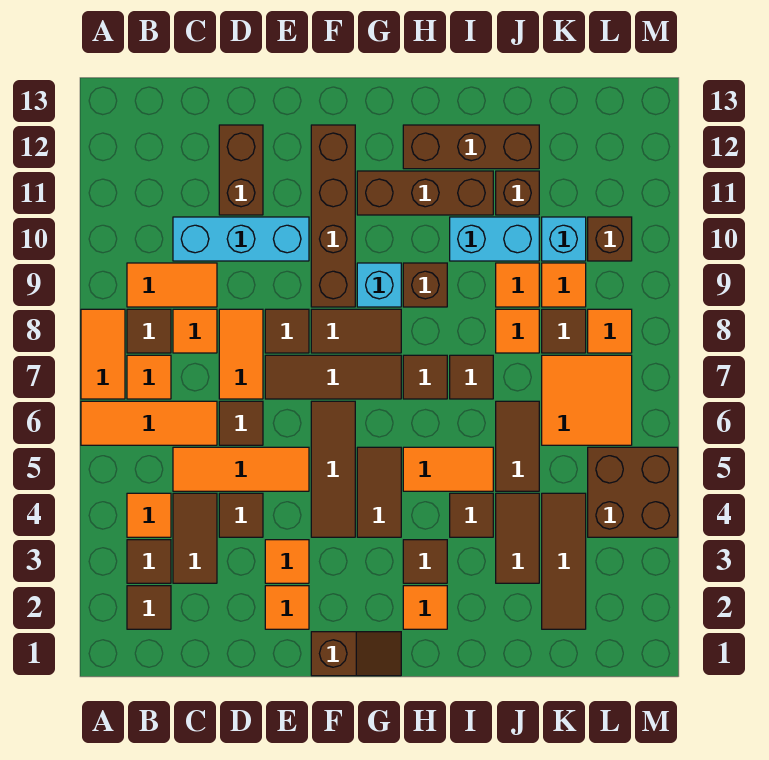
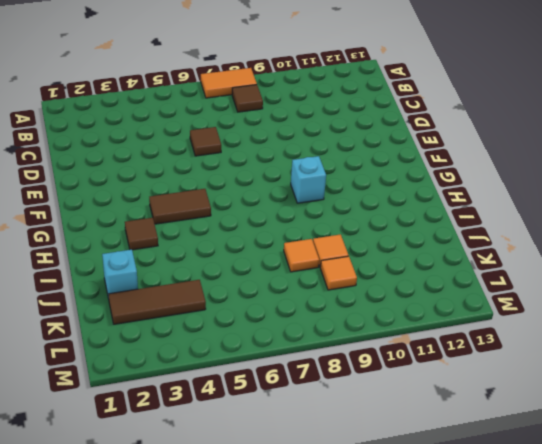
cyan 1x1 brick [102,250,138,299] -> cyan 1x1 brick moved to [542,217,586,261]
none -> orange 1x3 tile [81,401,217,445]
none -> brown 1x1 tile [127,586,171,629]
none -> brown 1x1 tile [127,540,171,583]
none -> orange 1x1 tile [127,493,171,537]

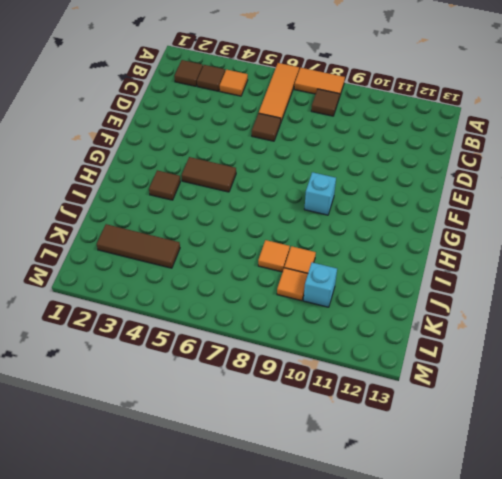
none -> orange 1x1 tile [127,355,171,399]
none -> orange 1x2 tile [127,263,217,307]
none -> brown 1x2 tile [173,493,217,583]
none -> orange 1x3 tile [173,447,309,491]

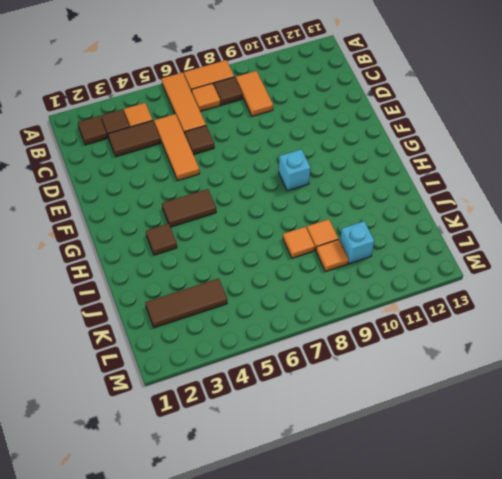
none -> orange 1x1 tile [173,309,217,353]
none -> cyan 1x3 brick [173,217,309,261]
none -> brown 1x1 tile [219,493,263,537]
none -> orange 1x2 tile [219,309,263,399]

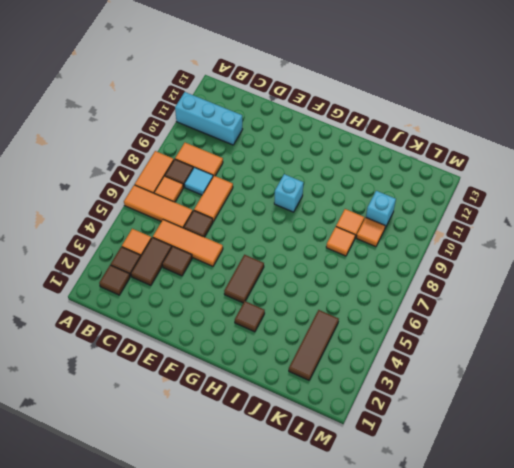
cyan 1x3 brick [175,92,243,145] -> cyan 1x3 brick moved to [173,217,309,261]
cyan 1x1 tile [184,167,213,195] -> orange 1x1 tile [173,309,217,353]
none -> brown 1x2 brick [219,125,263,215]
none -> orange 1x1 tile [265,586,309,629]
none -> orange 1x1 tile [265,540,309,583]
none -> brown 1x3 tile [265,355,401,399]

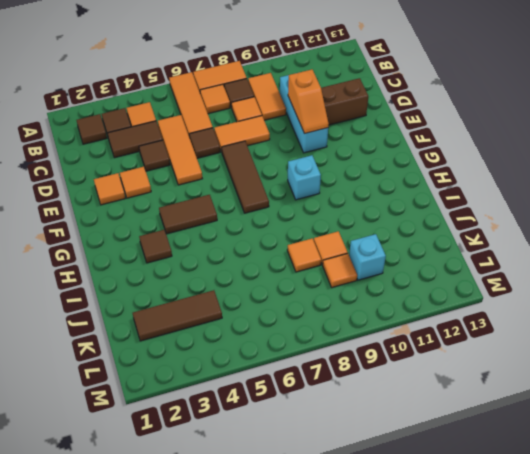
orange 1x2 slope [288,70,329,134] -> none
none -> brown 1x1 tile [265,309,309,353]
none -> brown 1x2 slope [311,632,401,676]
none -> brown 1x3 tile [311,401,355,537]
none -> brown 1x2 tile [311,309,401,353]

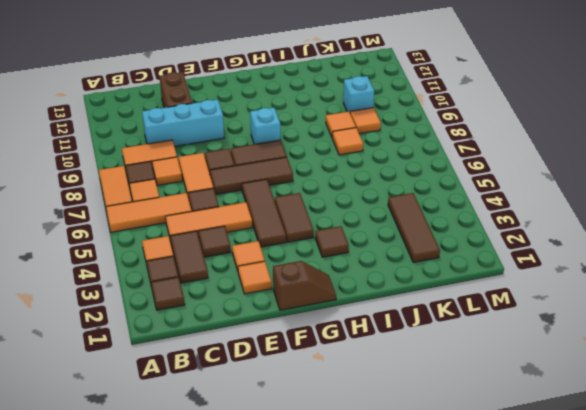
none -> brown 1x4 brick [311,125,355,307]
none -> brown 1x3 brick [357,171,493,215]
none -> orange 1x1 tile [403,586,447,629]
none -> orange 1x2 tile [403,447,493,491]

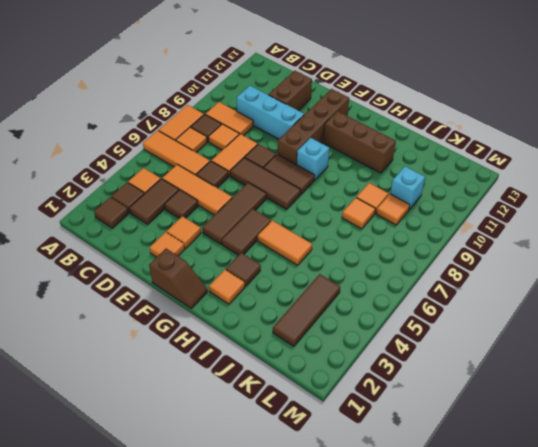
none -> brown 1x1 tile [403,355,447,399]
none -> brown 1x1 brick [403,263,447,307]
none -> brown 1x3 brick [403,125,539,169]
none -> brown 1x1 tile [450,493,493,537]

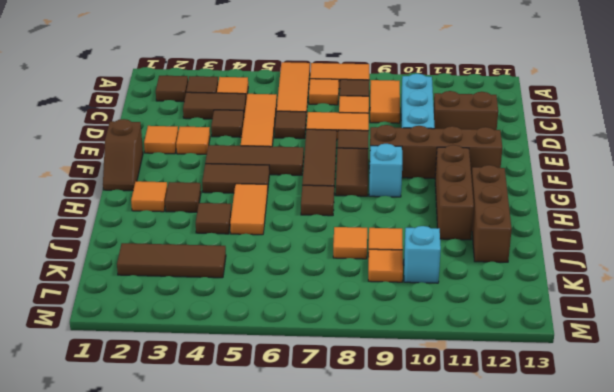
none -> brown 1x1 brick [403,263,447,307]
none -> brown 1x1 tile [450,355,493,399]
none -> cyan 1x2 brick [450,217,539,261]
none -> brown 1x2 tile [496,493,539,583]

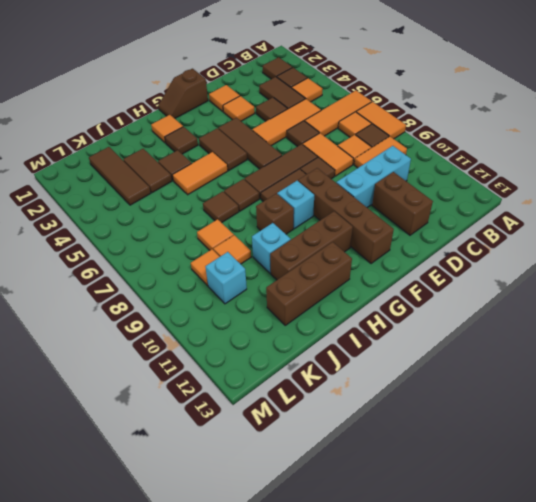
cyan 1x1 brick [252,223,291,273] -> cyan 1x2 brick [450,217,539,261]
none -> brown 1x2 tile [496,401,539,491]
none -> brown 1x1 brick [496,171,539,215]
none -> orange 2x2 tile [542,355,632,445]
none -> brown 1x1 tile [542,309,586,353]

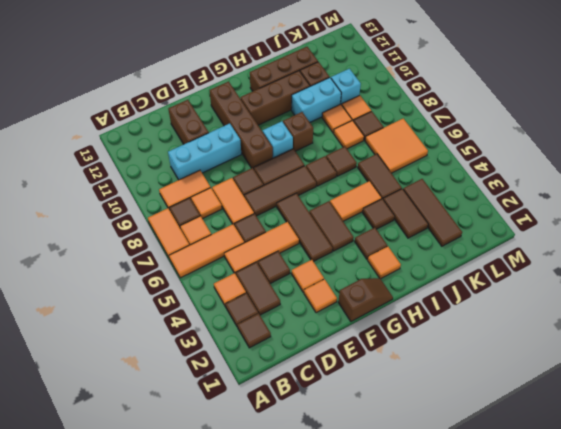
none -> brown 2x2 brick [588,447,678,537]
none -> orange 1x1 tile [588,309,632,353]
none -> brown 1x1 brick [588,217,632,261]

